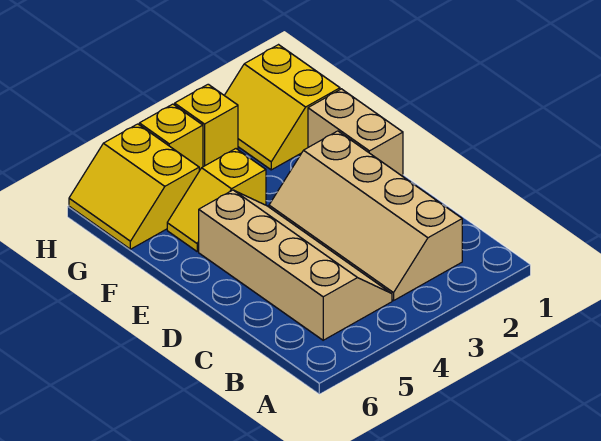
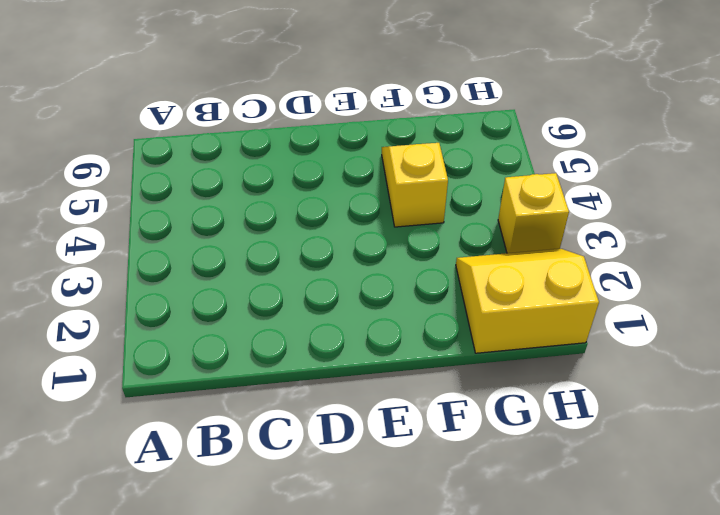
none -> tan 2x4 slope [269,131,462,301]
none -> tan 2x4 slope [199,190,392,340]

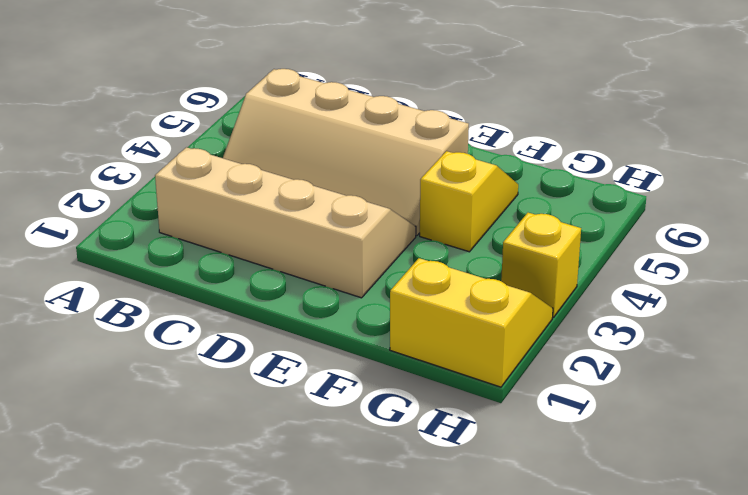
none -> tan 1x2 brick [308,89,403,176]
none -> yellow 2x2 slope [69,124,199,249]

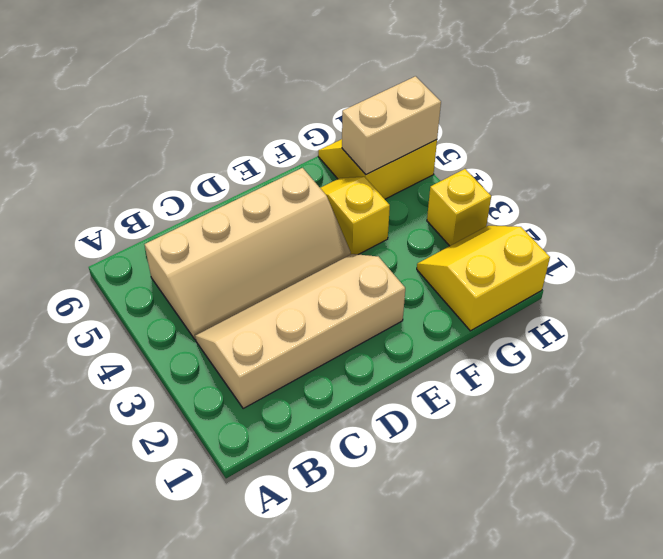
tan 1x2 brick [342,76,441,175] -> tan 1x2 brick moved to [308,89,403,176]
none -> yellow 1x1 brick [139,104,203,171]

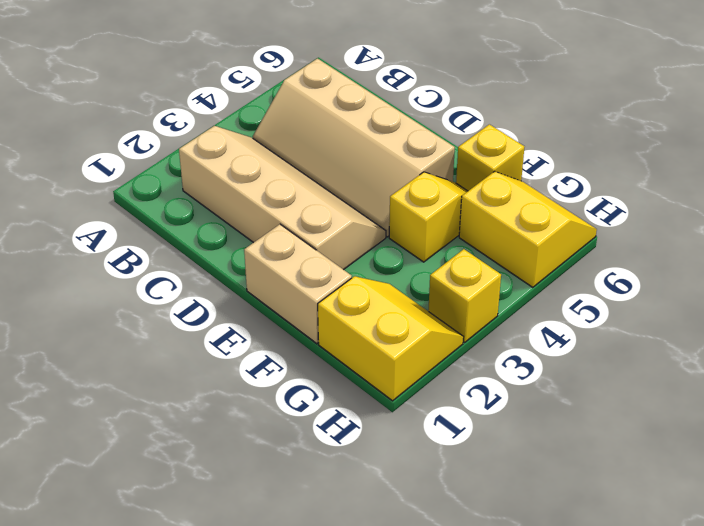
yellow 1x1 brick [456,124,524,191] -> yellow 1x1 brick moved to [139,104,203,171]

